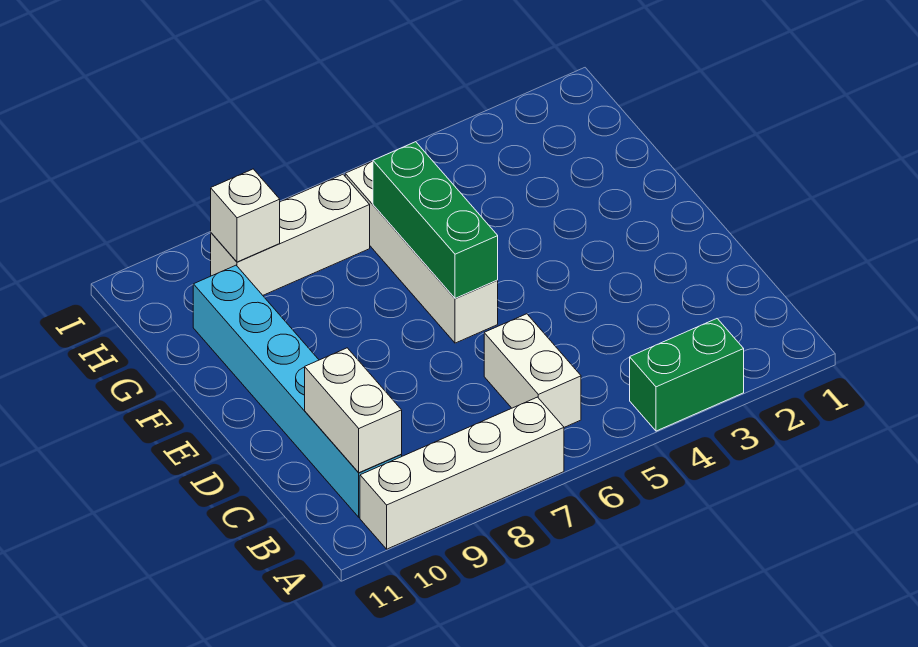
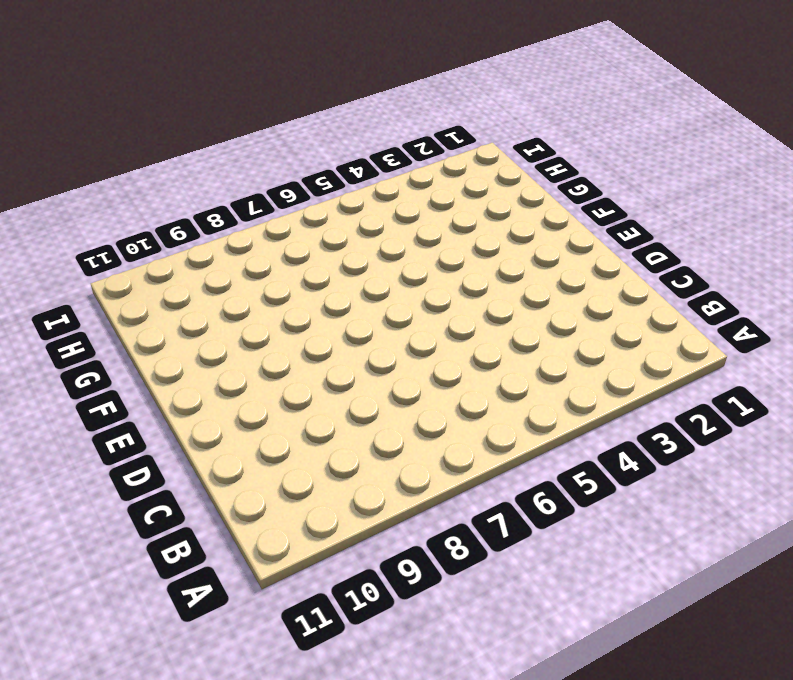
none -> green 1x2 brick [630,319,744,431]
none -> white 1x4 brick [360,397,564,549]

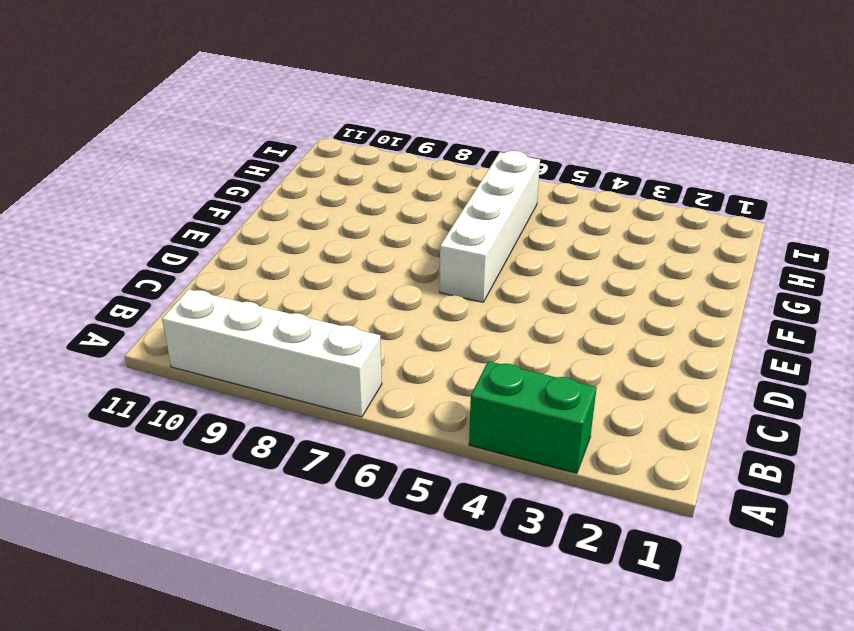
none -> white 1x2 brick [484,314,581,427]
none -> cyan 1x6 brick [193,265,402,517]

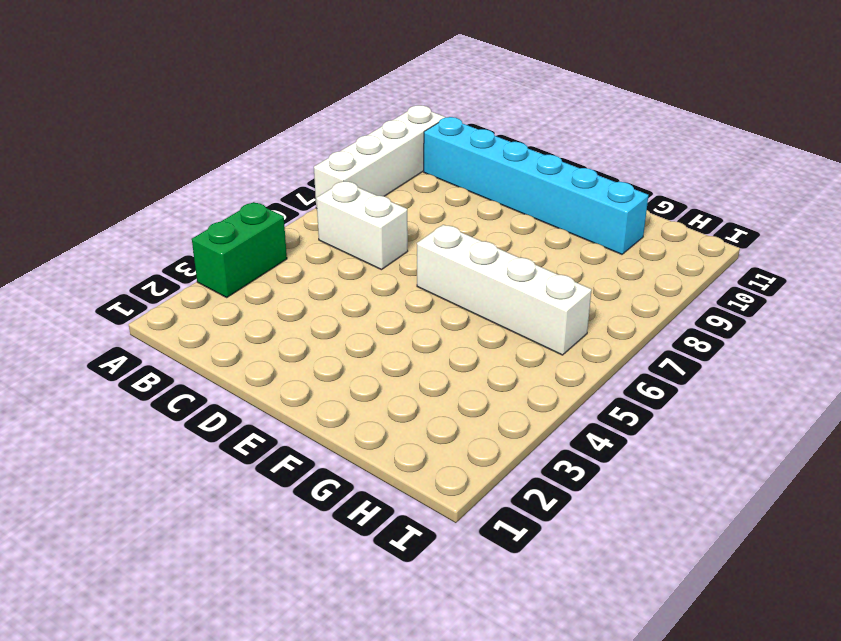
none -> white 1x3 brick [211,174,370,295]
none -> white 1x2 brick [305,348,402,473]

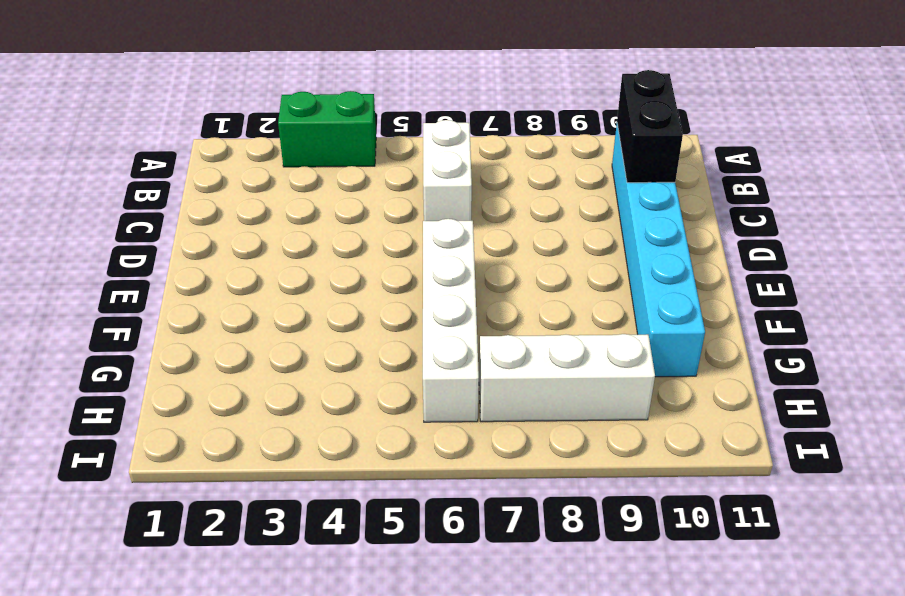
black 1x2 brick [617,70,683,183] -> white 1x2 brick [305,348,402,473]
none -> white 1x4 brick [360,397,564,549]
none -> green 1x3 brick [373,142,498,298]

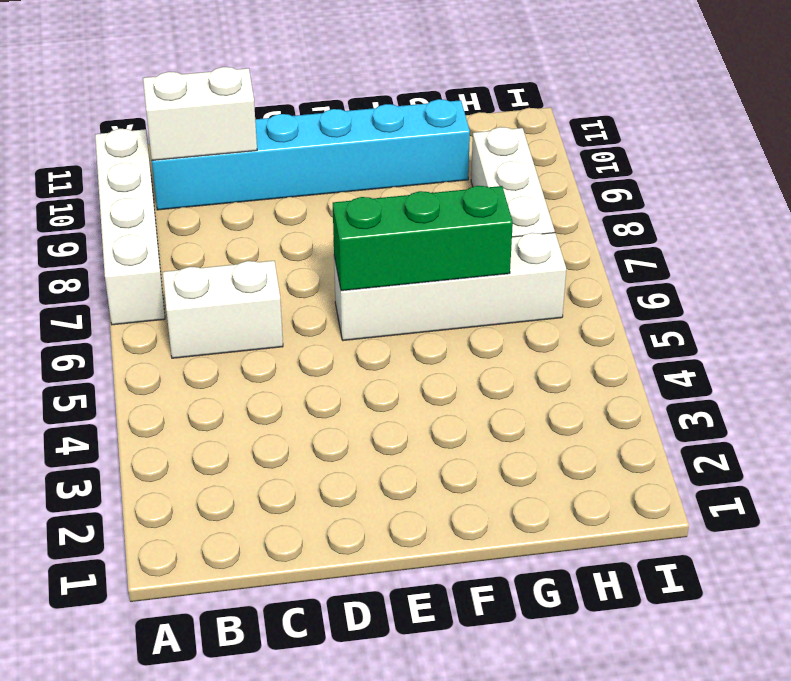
none -> green 1x2 brick [630,319,744,431]
none -> white 1x1 brick [211,169,280,262]

